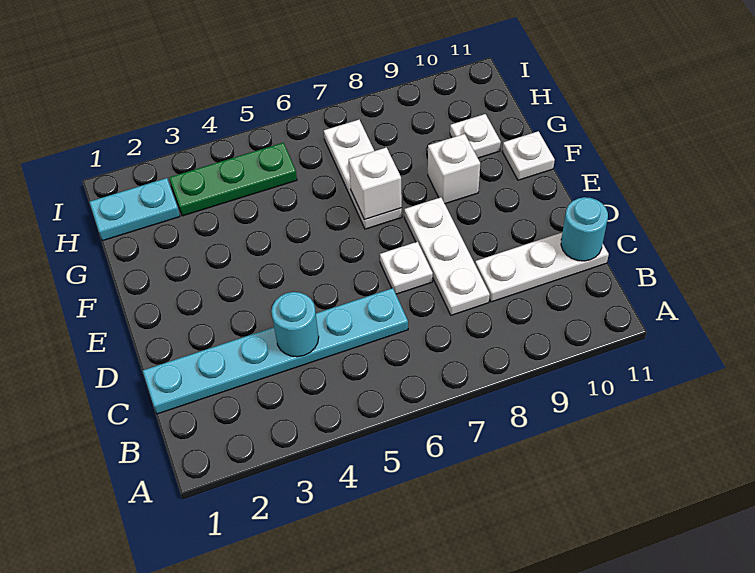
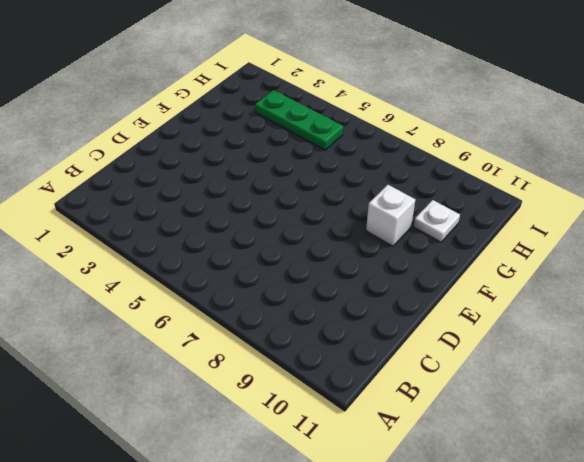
none -> cyan 1x6 plate [143,288,408,414]
none -> white 1x3 plate [404,197,490,315]
none -> white 1x3 plate [475,233,609,302]

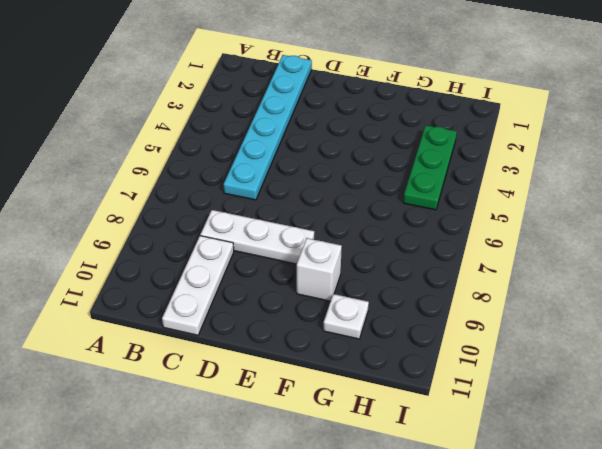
none -> white 1x1 plate [380,242,433,294]
none -> white 1x3 plate [324,120,402,229]
none -> white 1x1 plate [502,131,555,180]

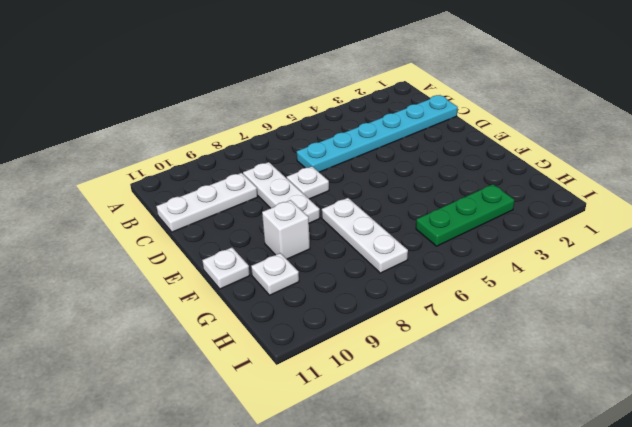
none -> cyan 1x2 plate [90,178,180,241]
none -> cyan 1x1 round brick [271,292,319,357]
none -> cyan 1x1 round brick [561,197,608,261]

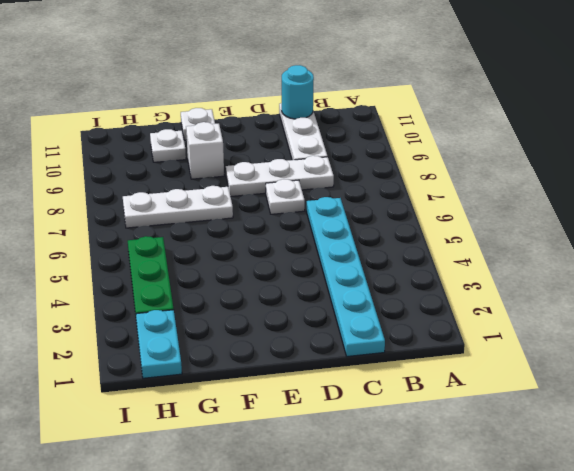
none -> cyan 1x1 round brick [271,292,319,357]
none -> white 1x1 brick [349,147,402,220]

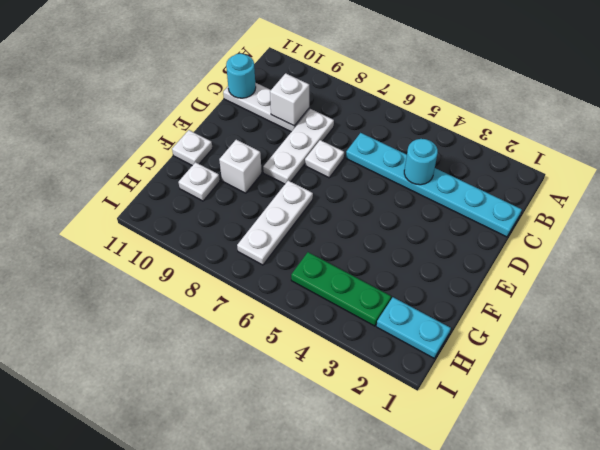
white 1x1 brick [270,73,309,126] -> white 1x1 brick moved to [349,147,402,220]

